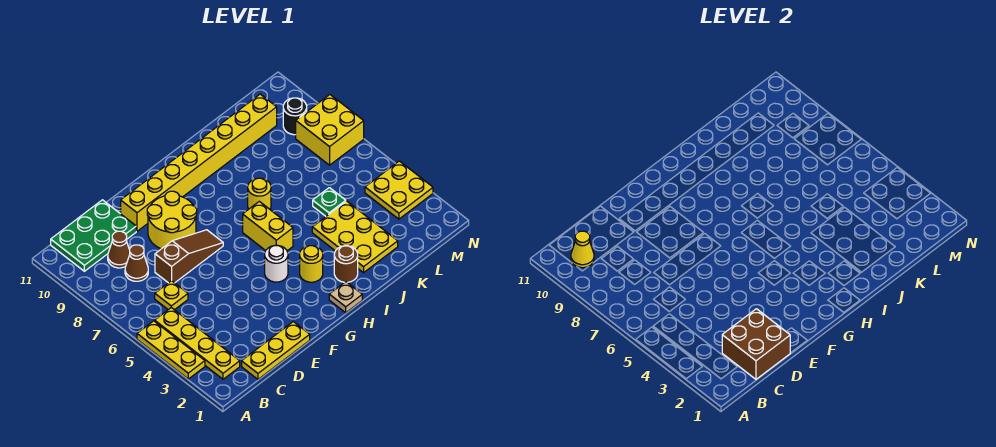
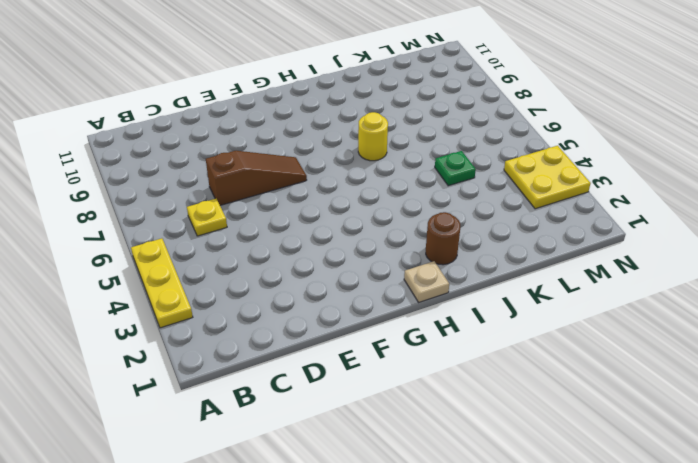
none -> yellow 1x4 plate [155,308,240,379]
none -> green 2x3 plate [51,200,136,271]
none -> yellow 1x3 plate [242,322,310,379]

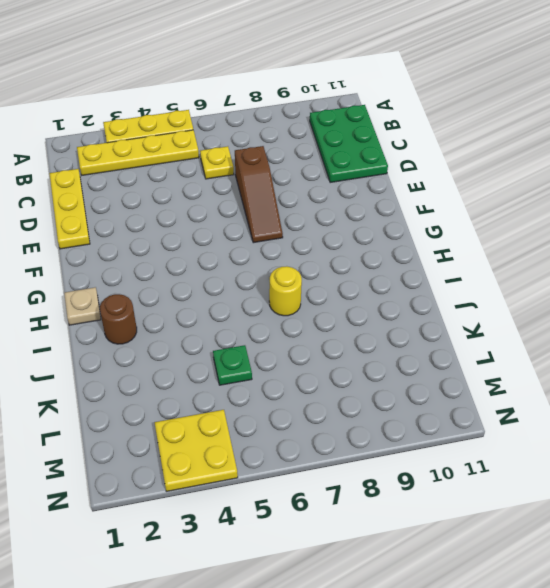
none -> brown 1x1 cone [125,245,148,281]
none -> brown 1x1 cone [108,231,130,268]
none -> yellow 2x2 round brick [147,191,197,249]

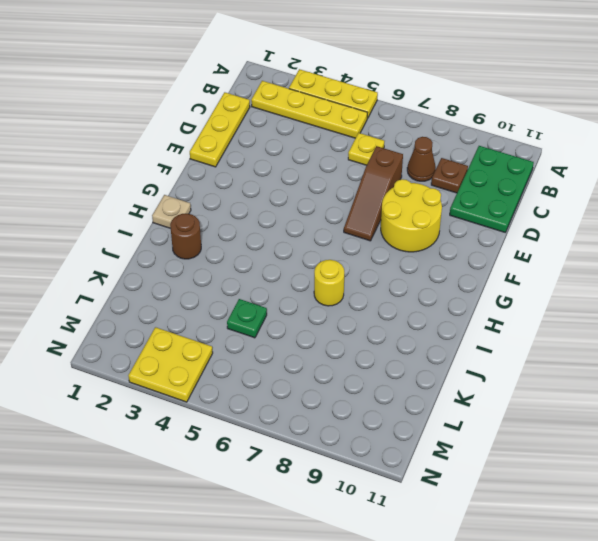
brown 1x1 plate [431,158,468,193] -> brown 1x1 cone [108,231,130,268]
none -> yellow 1x8 brick [121,94,277,231]
none -> white 1x1 round brick [265,245,288,282]
none -> yellow 1x1 round brick [300,246,323,282]

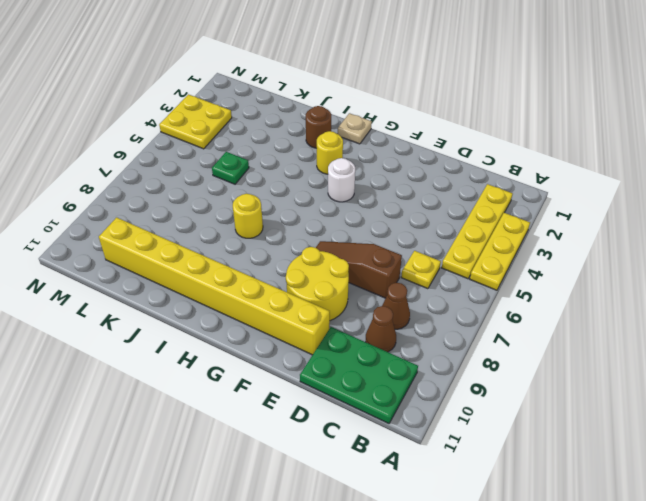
none -> yellow 1x3 plate [242,322,310,379]
none -> yellow 1x2 brick [243,201,293,251]
none -> yellow 2x3 plate [312,201,398,273]

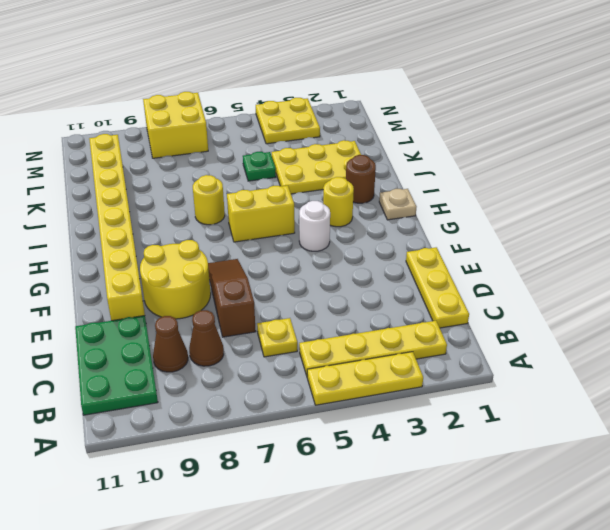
none -> black 1x1 round brick [283,98,307,135]
none -> yellow 1x1 cone [571,231,594,268]
none -> brown 2x2 brick [722,309,790,379]

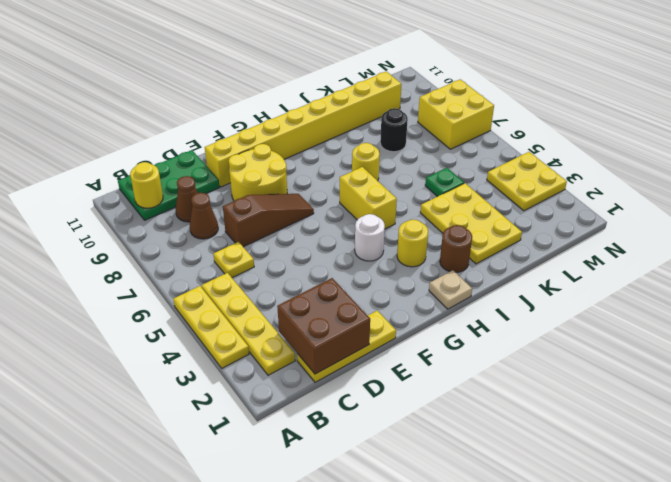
yellow 1x1 round brick [130,162,163,208] -> yellow 1x1 cone [571,231,594,268]
black 1x1 round brick [380,108,408,152] -> black 1x1 round brick moved to [283,98,307,135]

